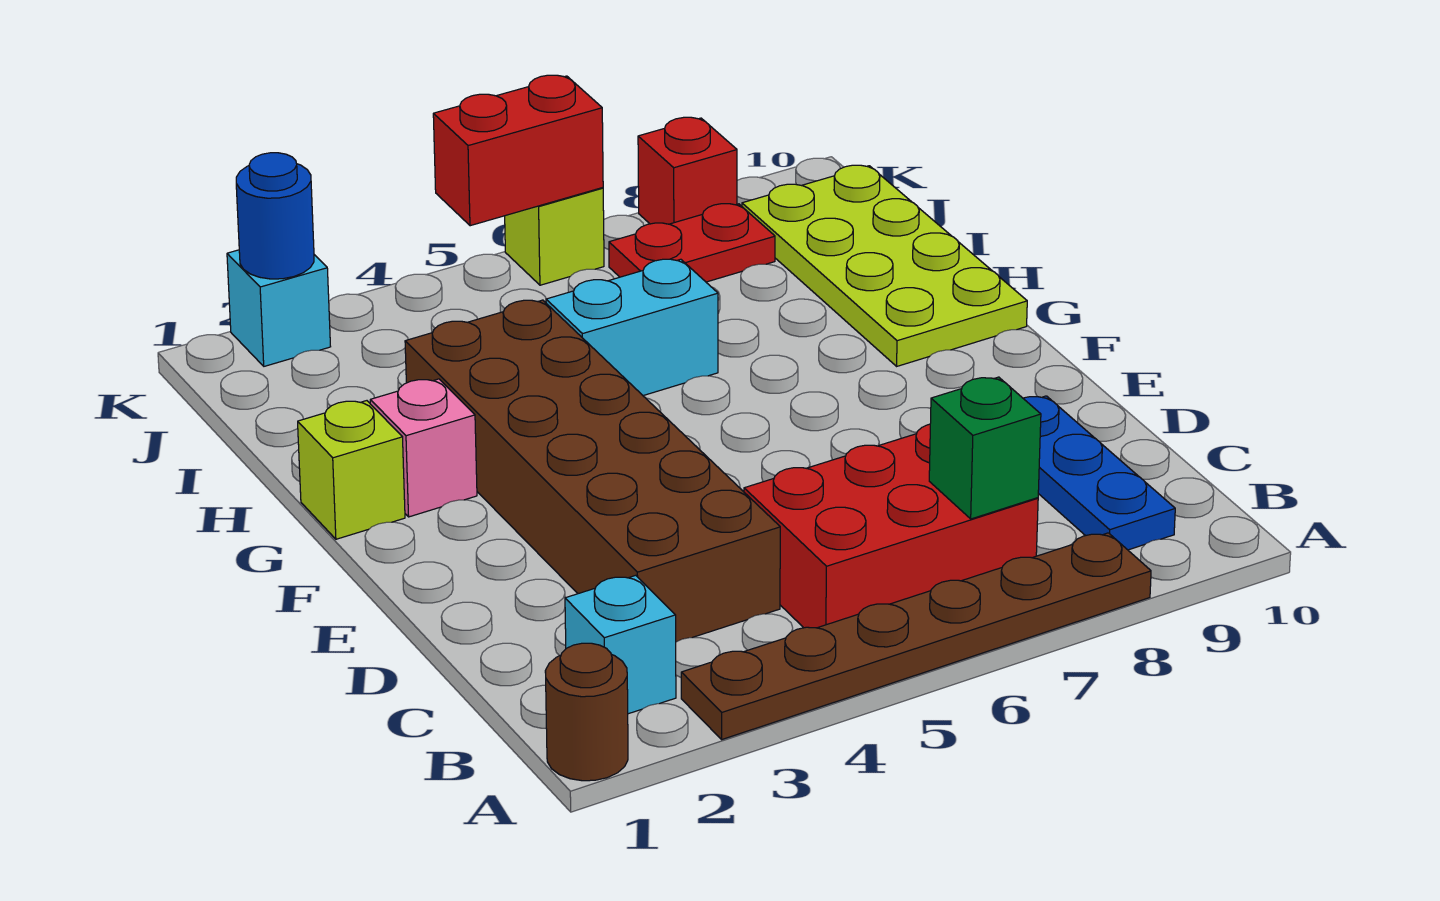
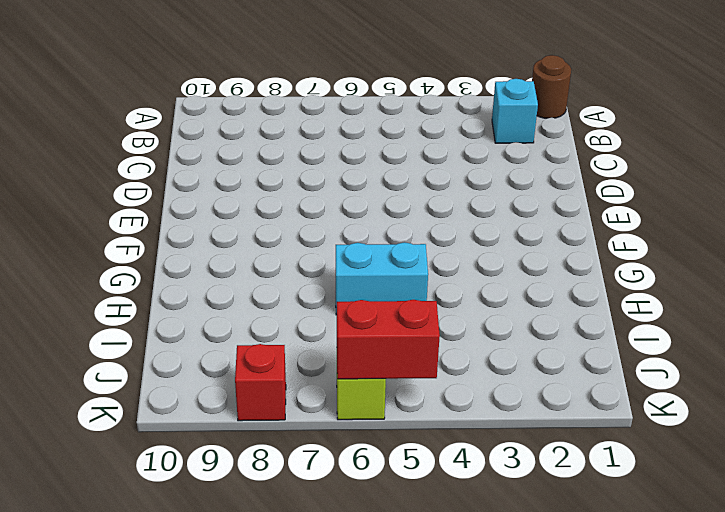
none -> brown 1x6 plate [681,533,1151,739]
none -> red 2x3 brick [744,424,1038,628]
none -> blue 1x3 plate [1023,396,1175,550]

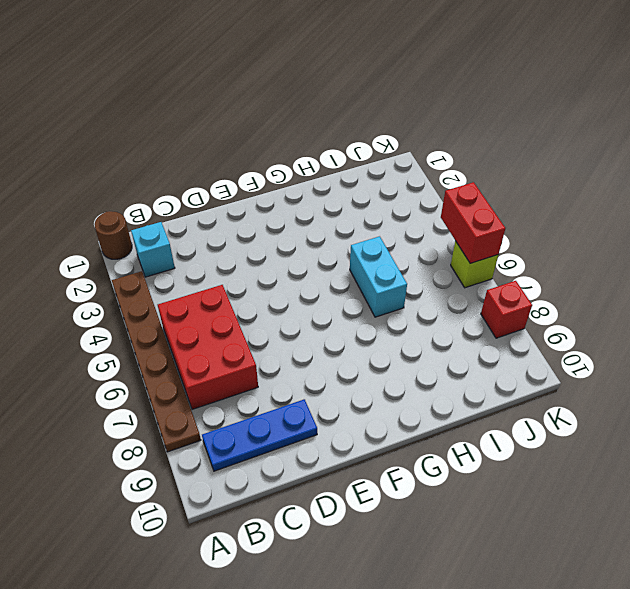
none -> brown 2x6 brick [405,300,780,642]
none -> lime 1x1 brick [298,401,405,539]
none -> pink 1x1 brick [370,379,477,517]

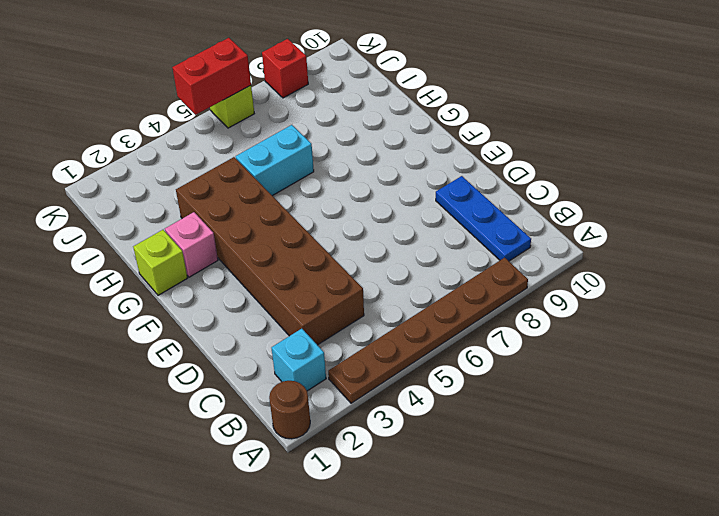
none -> red 2x3 brick [744,424,1038,628]
none -> lime 2x4 plate [742,165,1027,366]
none -> red 1x2 plate [609,204,775,282]

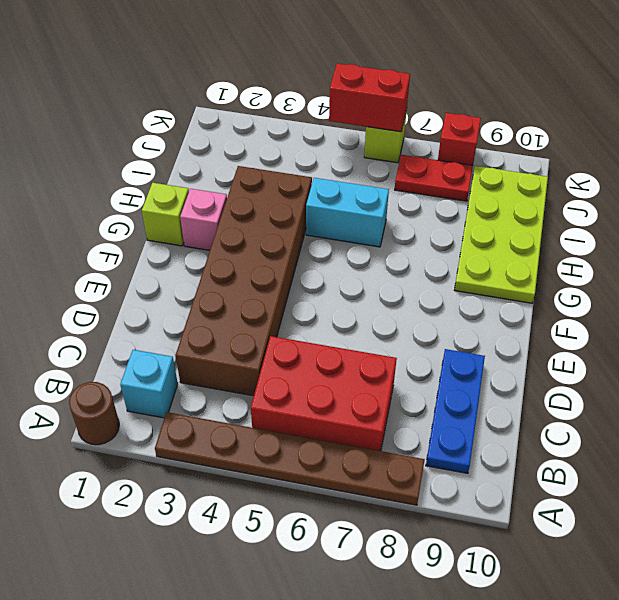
none -> cyan 1x1 brick [227,250,331,366]
none -> green 1x1 brick [929,377,1041,519]
none -> blue 1x1 round brick [236,153,314,279]

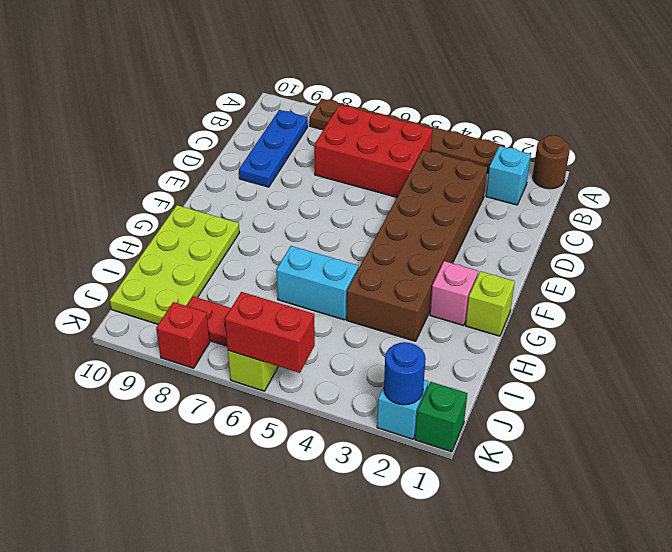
green 1x1 brick [415,382,467,452] -> green 1x1 brick moved to [929,377,1041,519]

